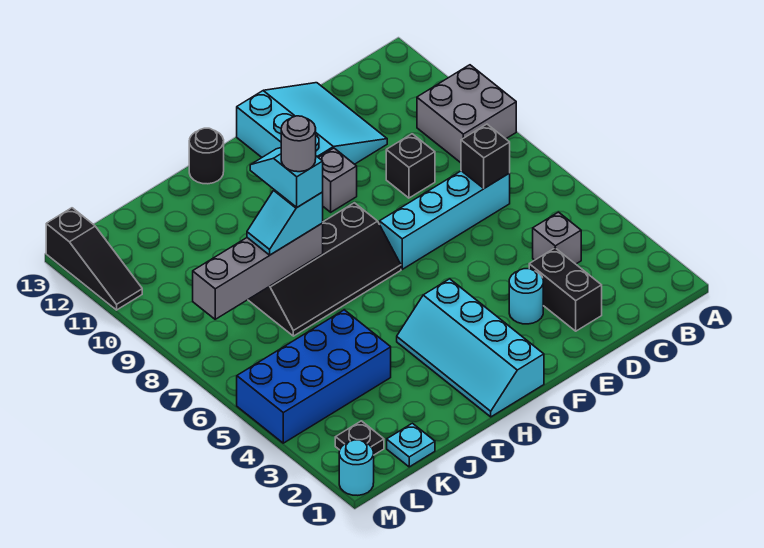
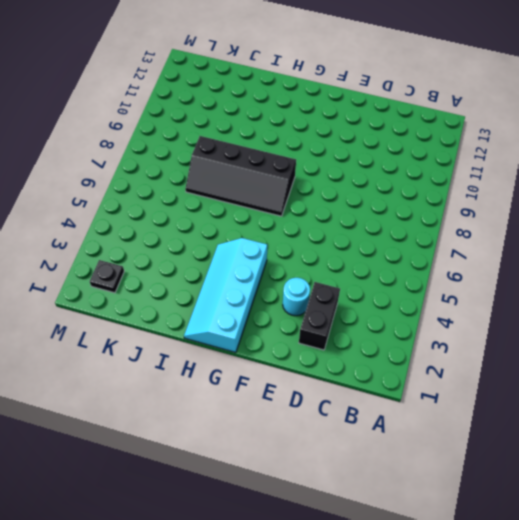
none -> grey 2x2 brick [417,65,516,163]
none -> grey 1x1 brick [533,212,581,264]
none -> cyan 1x4 brick [380,171,510,269]

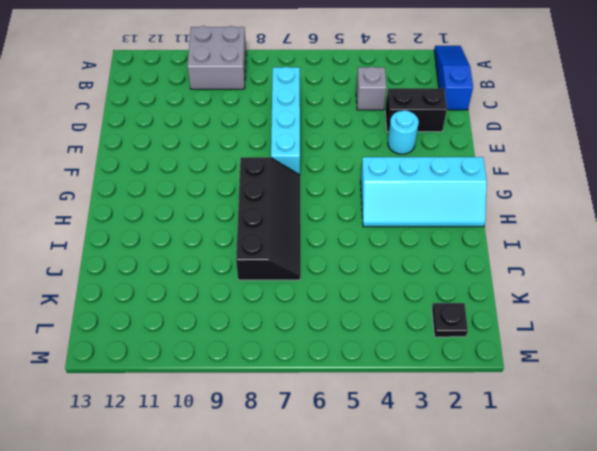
blue 1x3 slope [434,46,473,110] -> none
none -> black 1x1 brick [386,134,435,198]
none -> cyan 3x3 slope [237,83,387,164]
none -> grey 1x1 brick [318,148,357,212]

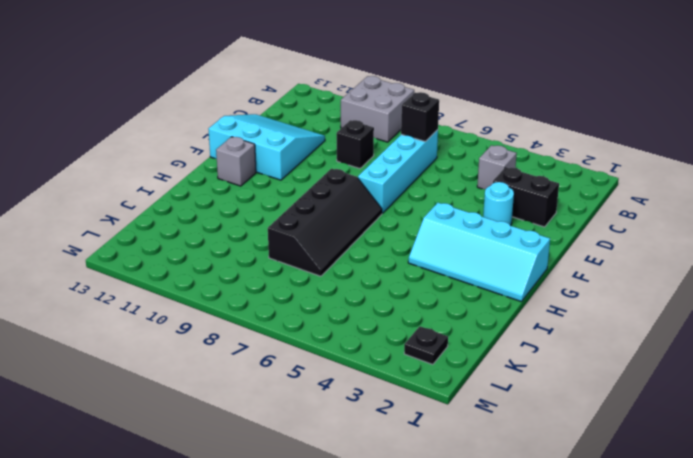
grey 1x1 brick [216,137,256,186] -> grey 1x1 brick moved to [318,148,357,212]
none -> black 1x1 round brick [189,128,224,184]
none -> blue 2x4 brick [237,310,391,443]
none -> cyan 1x1 plate [387,423,435,467]

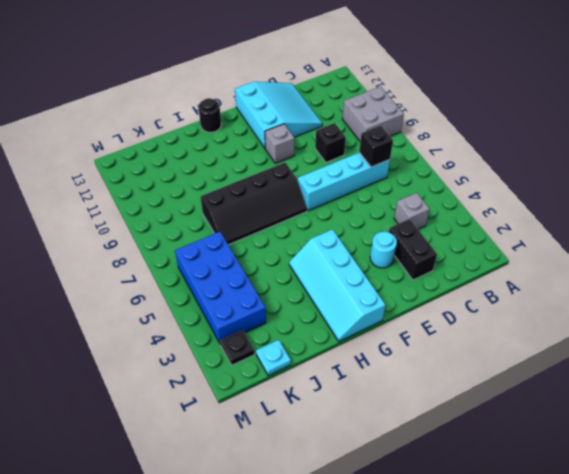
blue 2x4 brick [175,232,266,343] -> blue 2x4 brick turned to [237,310,391,443]
none -> cyan 1x1 round brick [339,440,374,495]
none -> black 1x3 slope [46,208,142,310]
none -> grey 1x4 brick [193,223,323,319]

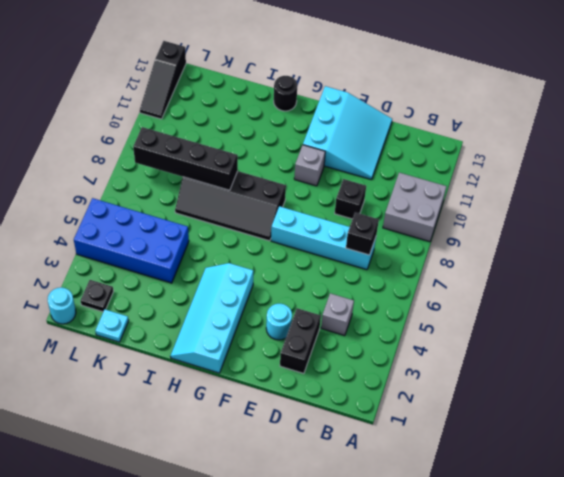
black 1x4 brick [133,127,238,190] -> grey 1x4 brick [193,223,323,319]
none -> cyan 1x2 slope [247,190,323,255]
none -> cyan 1x2 slope [250,148,323,207]
none -> grey 1x1 round brick [281,116,316,172]

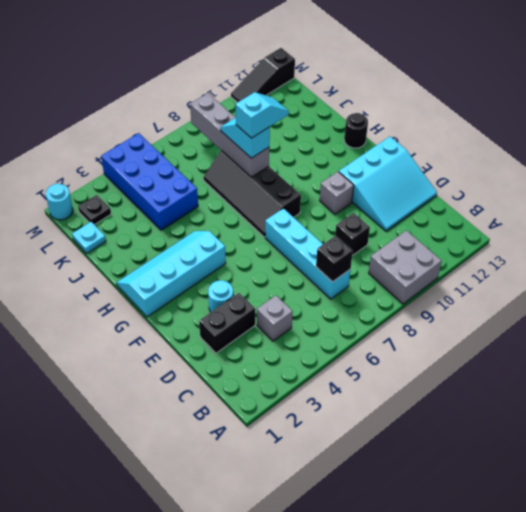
none -> grey 1x1 round brick [281,116,316,172]

